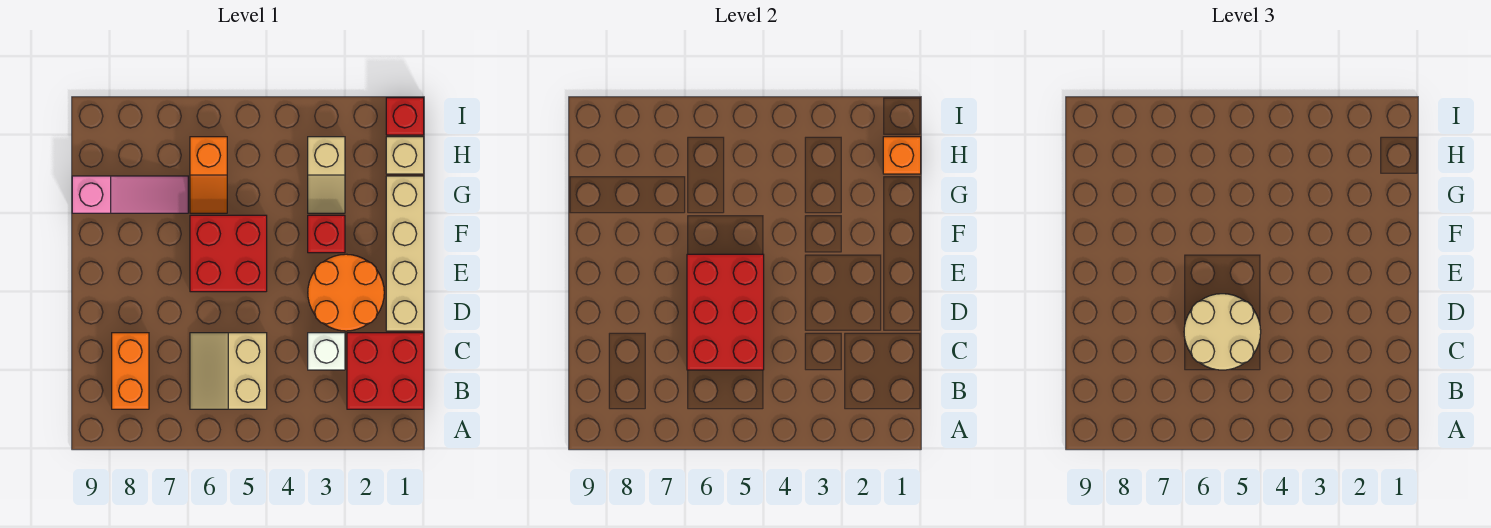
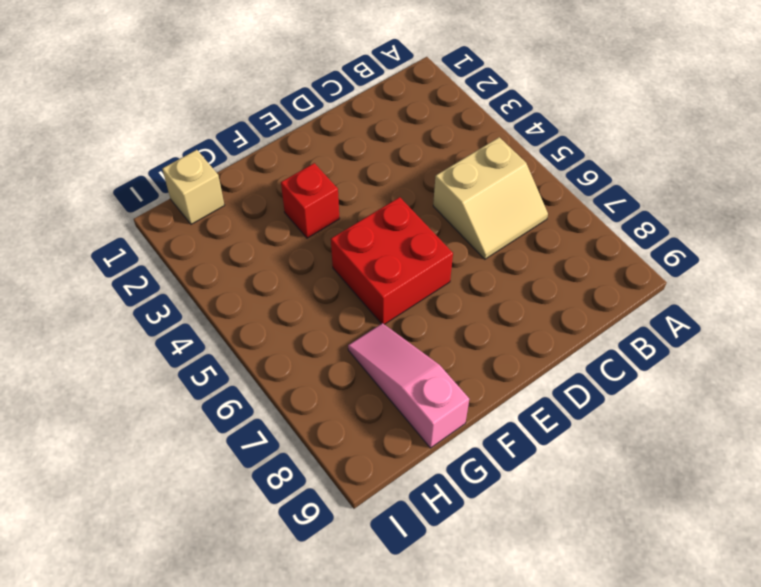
none -> red 2x2 brick [347,333,424,409]
none -> orange 1x2 brick [112,333,149,409]
none -> white 1x1 brick [308,333,345,370]

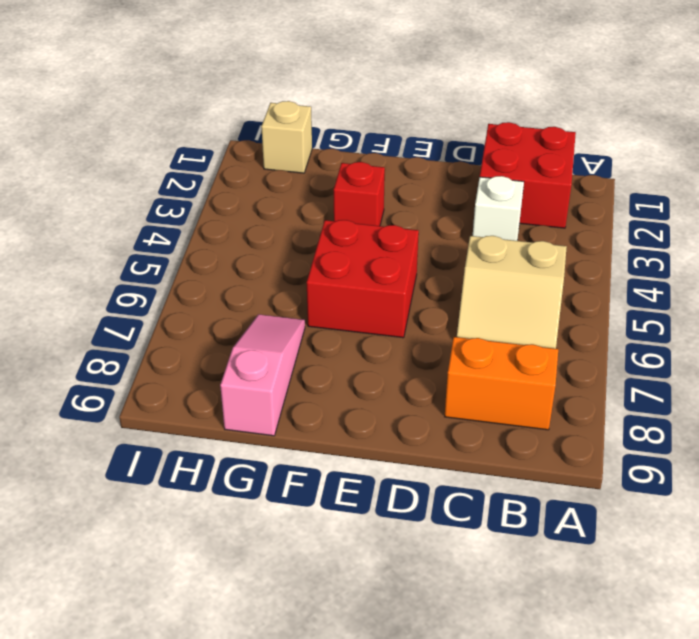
none -> tan 1x4 brick [386,176,424,331]
none -> orange 2x2 round brick [308,254,384,331]
none -> tan 1x2 slope [308,137,345,213]

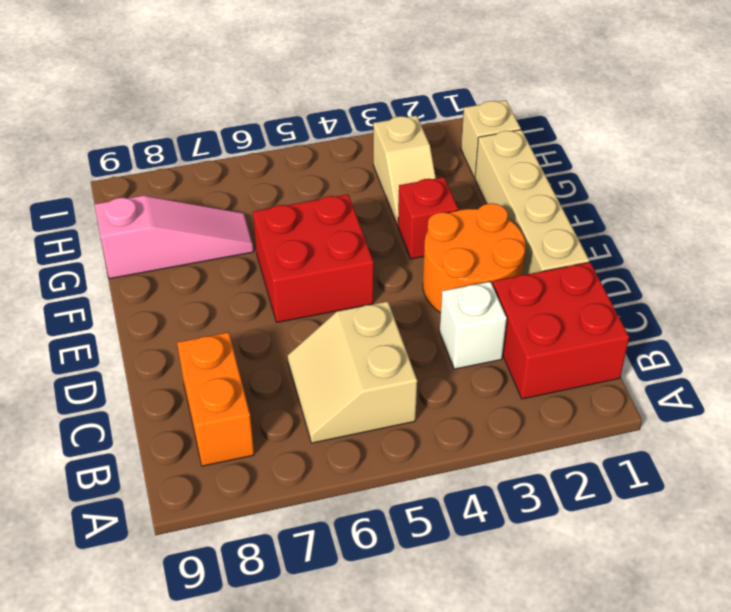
none -> orange 1x2 slope [190,137,227,213]
none -> red 1x1 brick [386,98,424,135]
none -> red 2x3 brick [687,254,764,370]

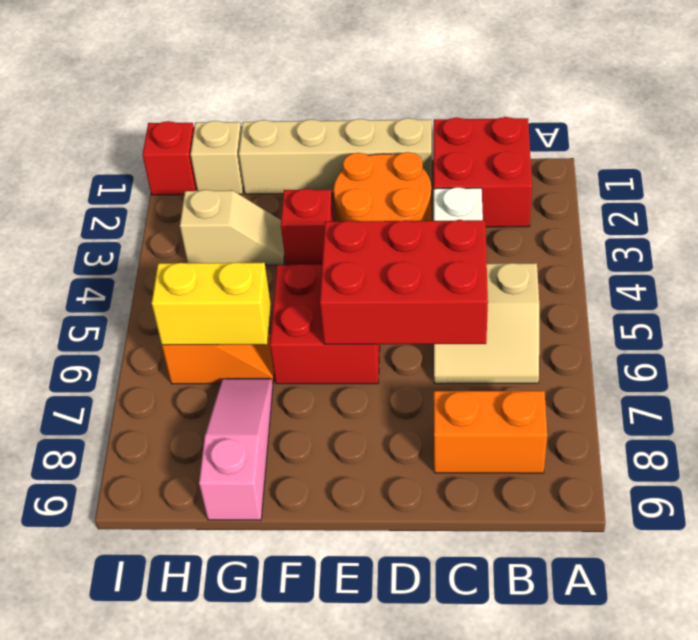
yellow 1x2 brick [152,262,271,345] -> none
none -> orange 1x1 brick [883,137,921,174]
none -> tan 2x2 round brick [1184,294,1261,370]

